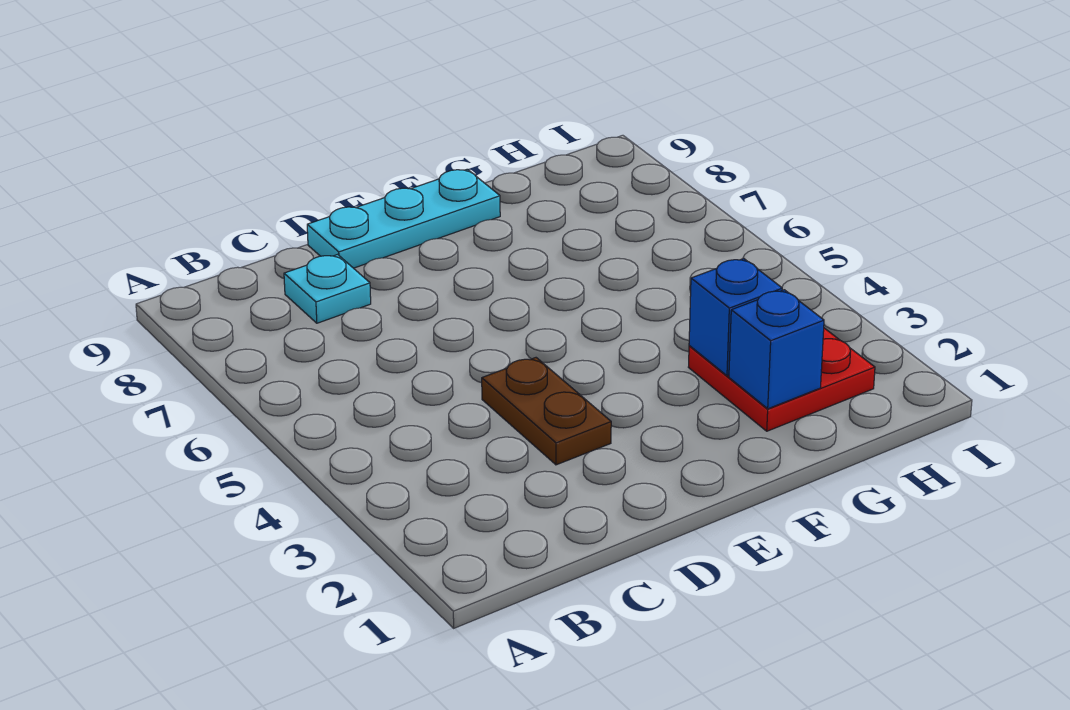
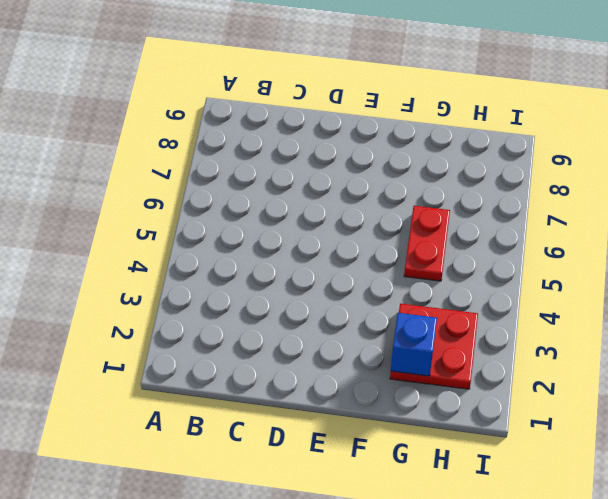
red 1x2 plate [404,206,450,281] -> none
none -> cyan 1x1 plate [284,255,371,323]
none -> brown 1x2 plate [482,358,611,465]

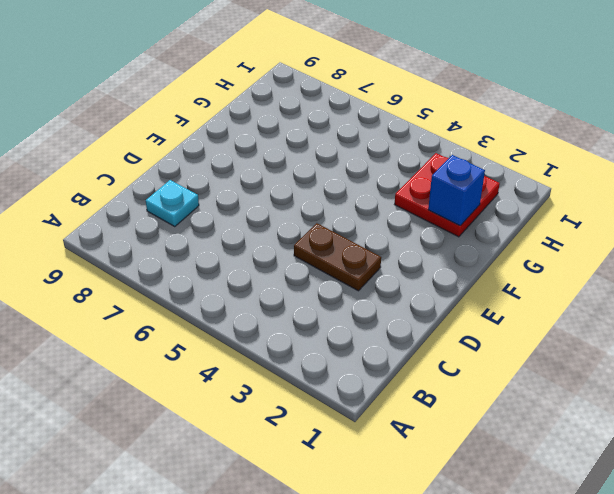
none -> cyan 1x3 plate [307,169,500,268]
none -> blue 1x1 brick [689,259,782,376]

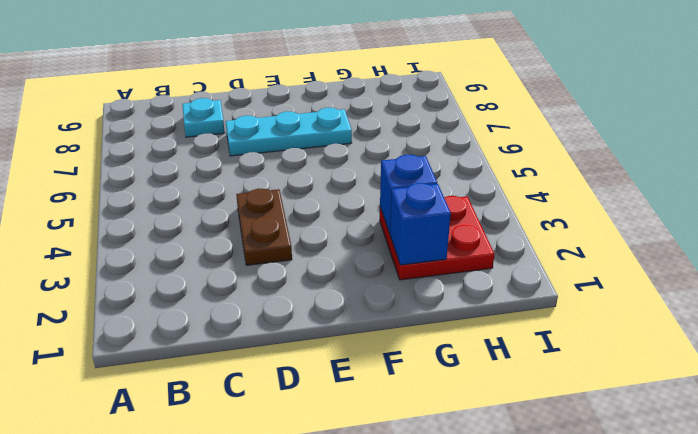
cyan 1x3 plate [226,108,352,156] -> cyan 1x3 plate moved to [307,169,500,268]

